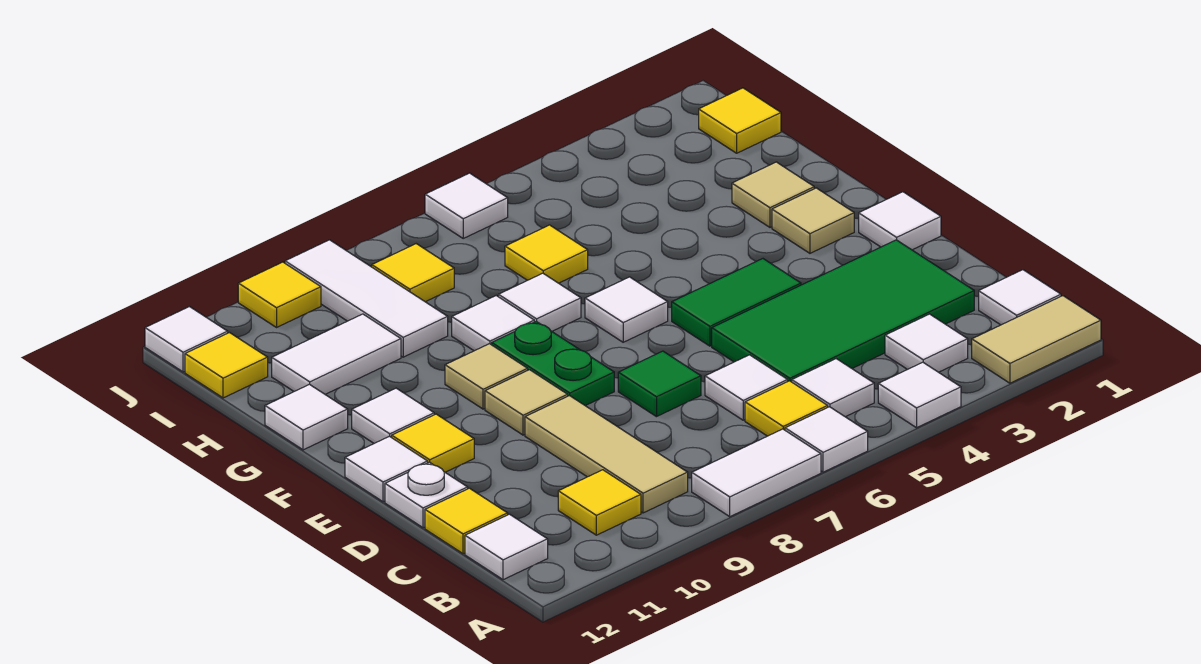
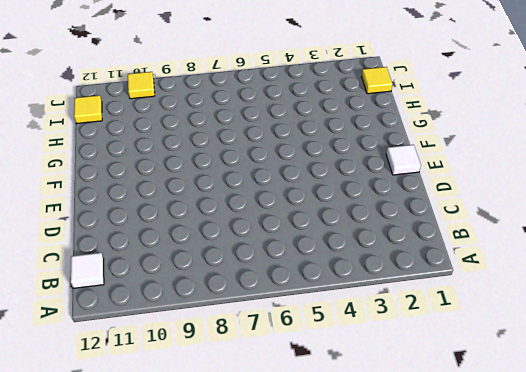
none -> tan 1x2 tile [972,296,1101,383]
none -> white 1x1 tile [878,362,961,428]
none -> white 1x1 tile [785,407,868,472]
none -> white 1x2 tile [692,429,821,517]

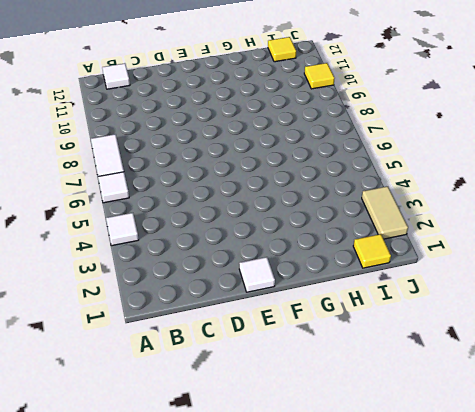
tan 1x2 tile [362,186,408,239] -> tan 1x2 tile moved to [972,296,1101,383]
none -> white 1x1 tile [979,270,1061,325]
none -> white 1x1 tile [885,314,968,372]
none -> white 1x1 tile [792,359,874,417]
none -> yellow 1x1 tile [745,381,828,436]

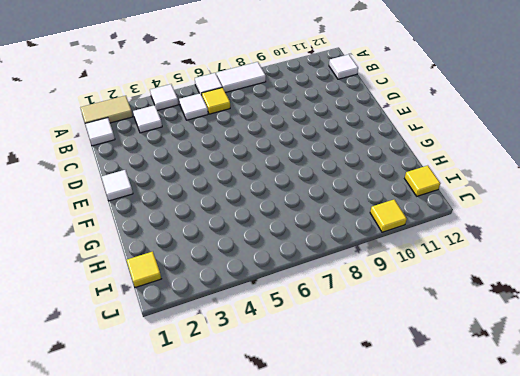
none -> tan 1x3 tile [525,396,688,513]
none -> yellow 1x1 tile [558,470,641,535]
none -> green 2x4 tile [712,240,974,382]
none -> white 1x1 tile [705,355,788,420]

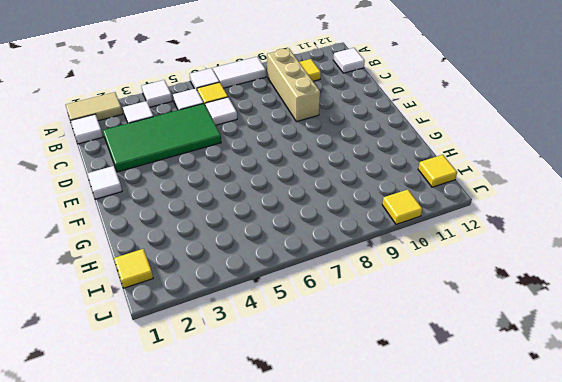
tan 1x3 brick [267,48,320,122] -> tan 1x3 tile [525,396,688,513]
none -> yellow 1x1 tile [425,488,508,554]
none -> green 1x1 tile [618,351,701,417]
none -> white 1x1 plate [385,462,468,528]
none -> green 1x2 tile [672,259,801,346]

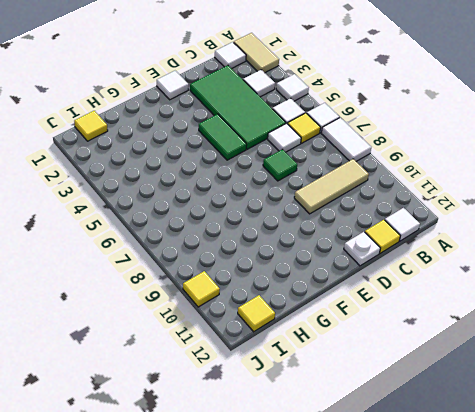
none -> yellow 1x1 tile [558,470,641,535]
none -> green 1x2 plate [492,321,614,406]
none -> tan 1x1 tile [485,370,568,435]
none -> yellow 1x1 tile [392,414,474,472]

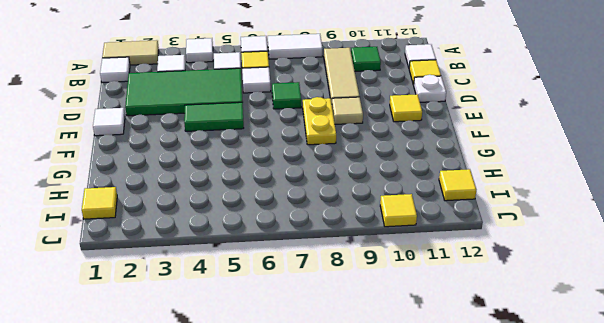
green 1x1 tile [351,47,381,71] -> yellow 1x1 tile [558,470,641,535]
yellow 1x2 plate [303,97,336,145] -> green 1x2 plate [492,321,614,406]
none -> white 1x1 tile [345,436,428,502]
none -> tan 1x1 tile [772,188,854,253]
none -> white 1x1 tile [585,277,668,342]
none -> tan 1x1 tile [445,344,528,409]

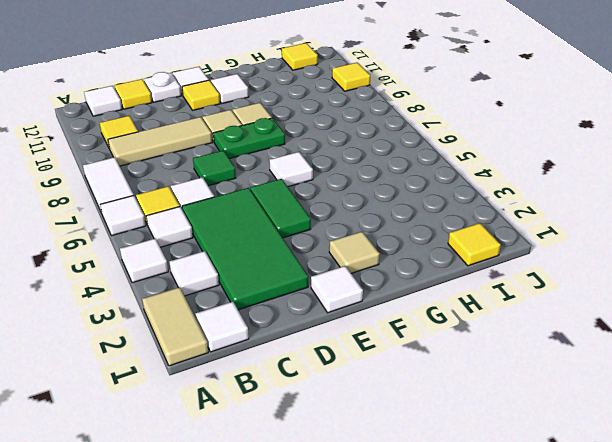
none -> tan 1x1 tile [732,162,814,227]
none -> white 1x1 tile [498,273,581,331]
none -> white 1x1 tile [452,296,534,351]
none -> white 1x1 tile [265,384,348,450]

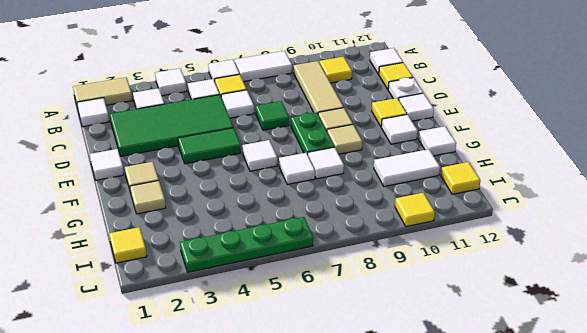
green 1x4 plate [180,217,313,272] -> white 1x1 tile [425,173,508,238]
none -> yellow 1x1 tile [505,225,588,283]
none -> white 1x3 tile [285,240,448,357]
none -> yellow 1x1 tile [372,244,454,302]
none -> white 1x1 tile [145,307,228,372]

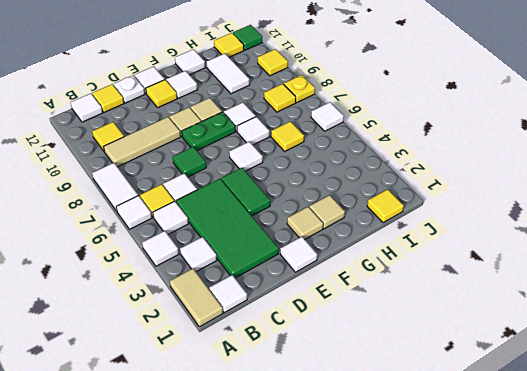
yellow 1x1 plate [284,75,315,103] -> none
green 1x1 tile [233,25,262,50] -> white 1x1 tile [145,307,228,372]
none -> white 1x3 tile [285,240,448,357]

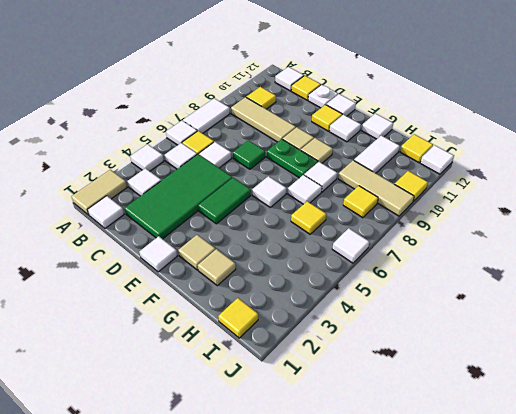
tan 1x3 tile [338,160,414,216] -> white 1x3 tile [285,240,448,357]

